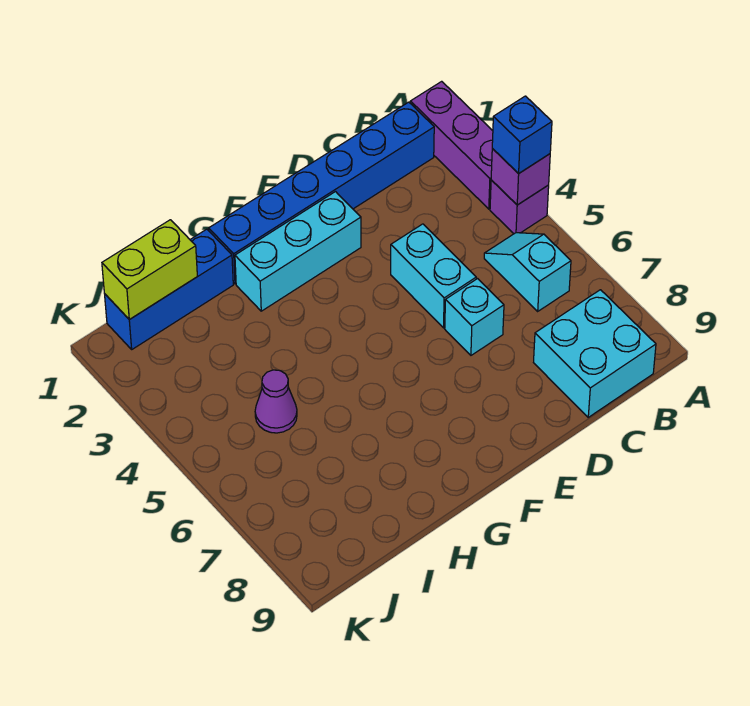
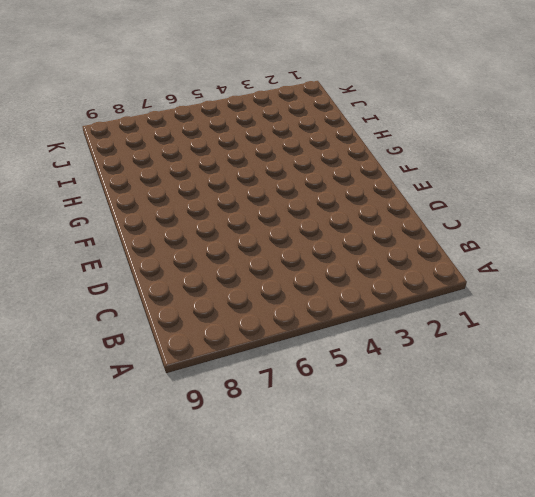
none -> purple 1x3 brick [410,81,493,209]
none -> purple 1x1 brick [490,180,549,234]
none -> blue 1x6 brick [209,102,434,284]

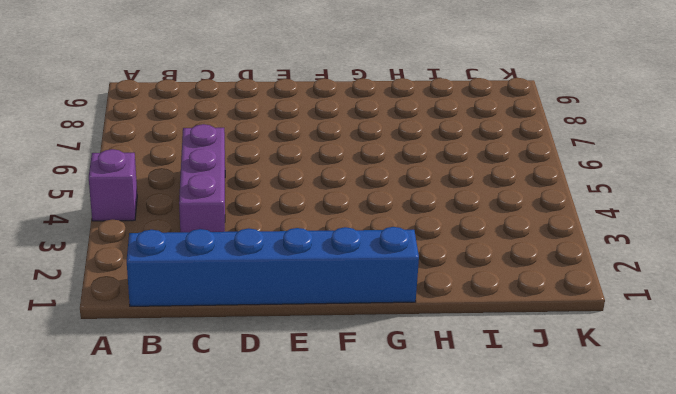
purple 1x3 brick [179,124,225,232] -> purple 1x3 brick moved to [410,81,493,209]
none -> cyan 1x2 slope [484,233,571,311]
none -> cyan 2x2 brick [534,290,656,417]
none -> cyan 1x2 brick [391,224,476,328]

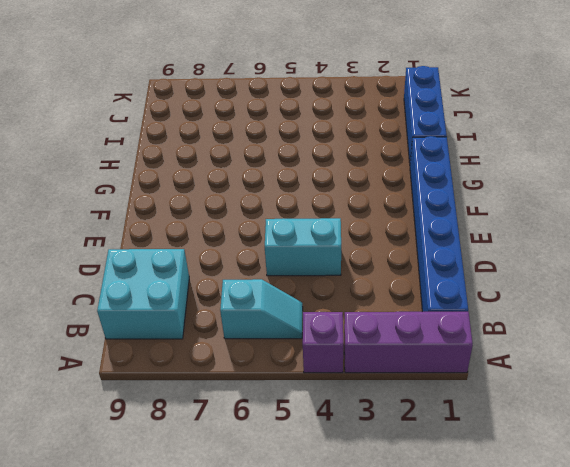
none -> cyan 1x1 brick [445,279,504,355]
none -> cyan 1x3 brick [235,192,361,311]
none -> purple 1x1 cone [255,370,297,433]

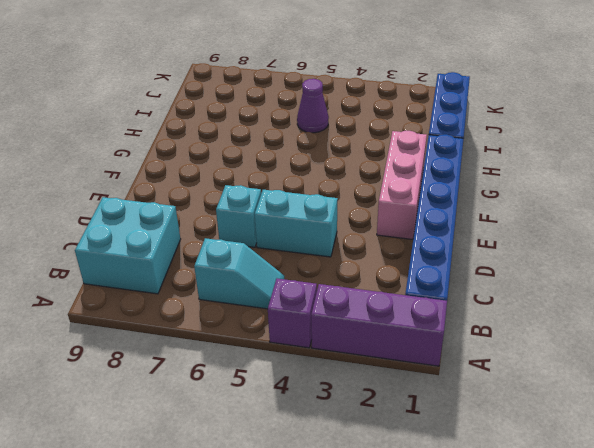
pink 1x3 brick [377,131,427,239] -> cyan 1x3 brick [235,192,361,311]
none -> purple 1x1 brick [491,149,550,205]
none -> lime 1x2 brick [102,220,197,320]
none -> blue 1x1 brick [492,96,552,174]

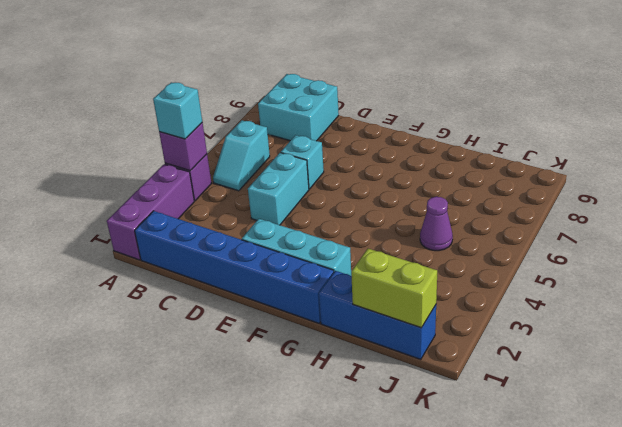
cyan 1x1 brick [153,82,202,139] -> blue 1x1 brick [492,96,552,174]

